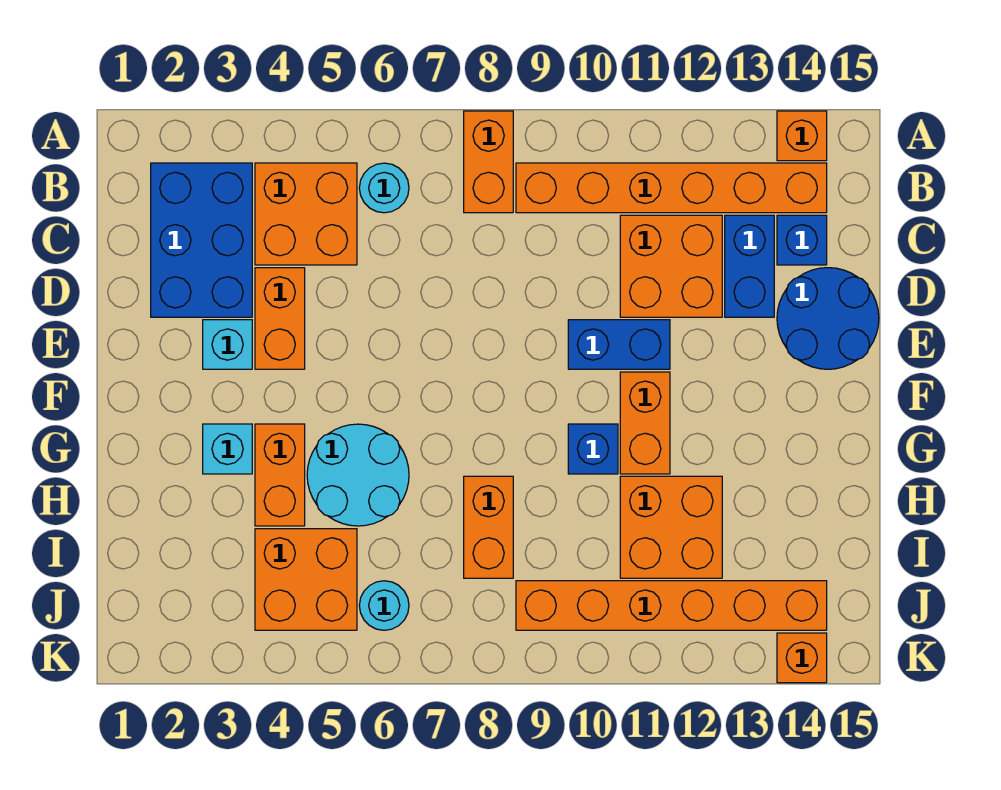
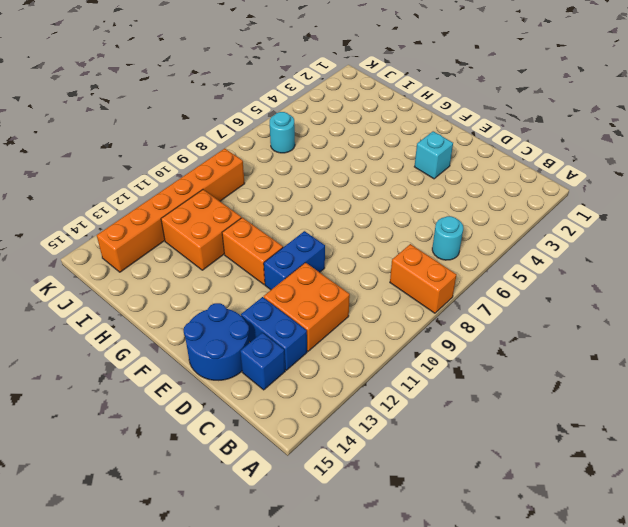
none -> orange 1x1 brick [777,111,827,161]
none -> blue 2x3 brick [151,163,252,317]
none -> orange 2x2 brick [255,163,357,265]

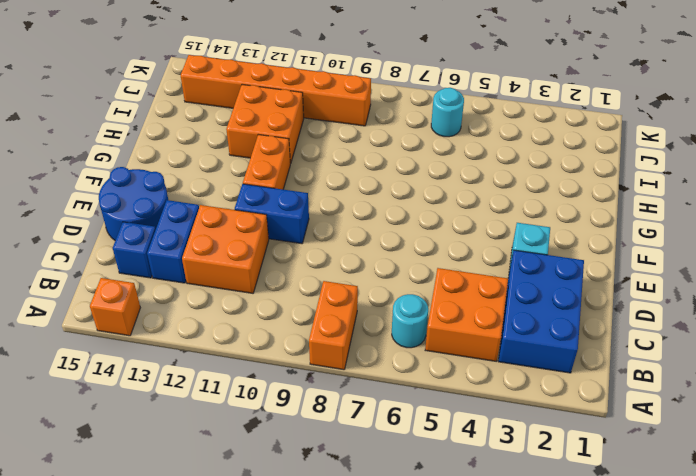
none -> orange 1x6 brick [516,163,827,213]
none -> orange 1x2 brick [255,268,305,369]
none -> cyan 1x1 brick [203,424,252,474]

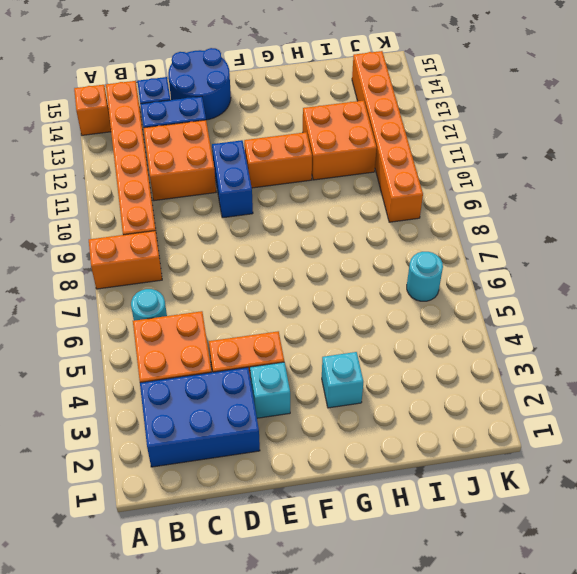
none -> orange 1x2 brick [255,424,305,526]
none -> cyan 2x2 round brick [307,424,409,526]
none -> blue 1x1 brick [568,424,618,474]

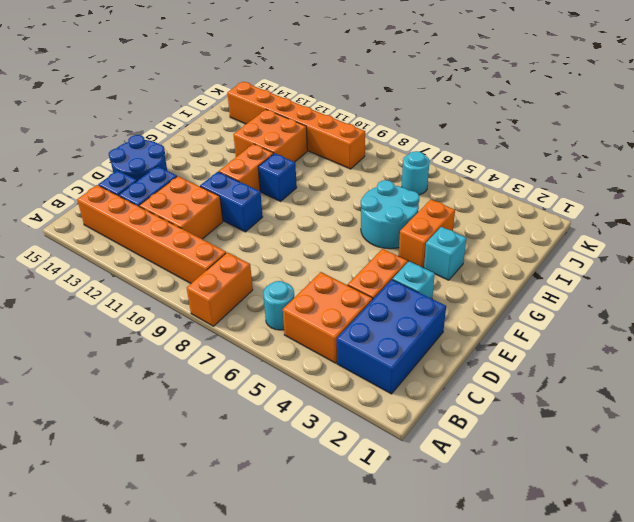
none -> orange 1x1 brick [777,111,827,161]
none -> orange 1x2 brick [464,476,513,578]
none -> orange 2x2 brick [255,529,357,630]

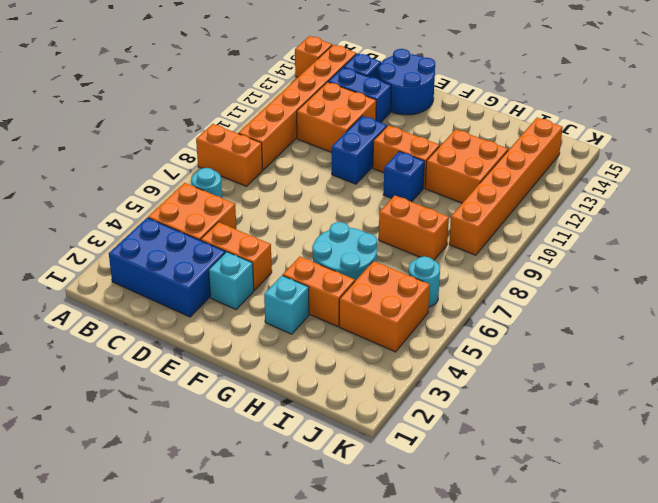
none -> orange 1x1 brick [777,633,827,683]

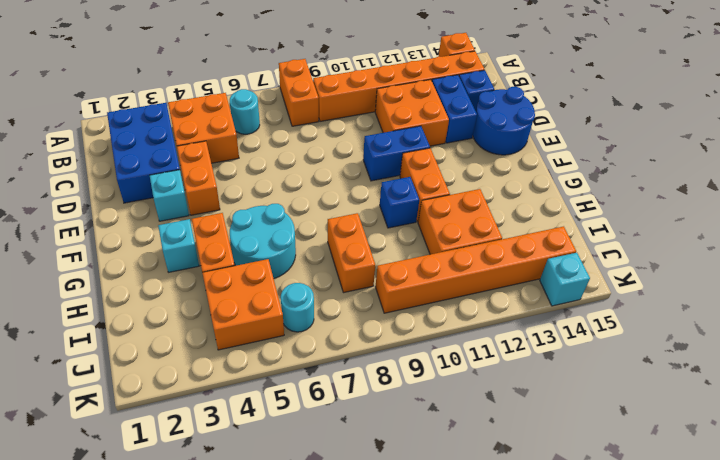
cyan 1x1 brick [540,253,590,306] -> orange 1x1 brick [777,633,827,683]

